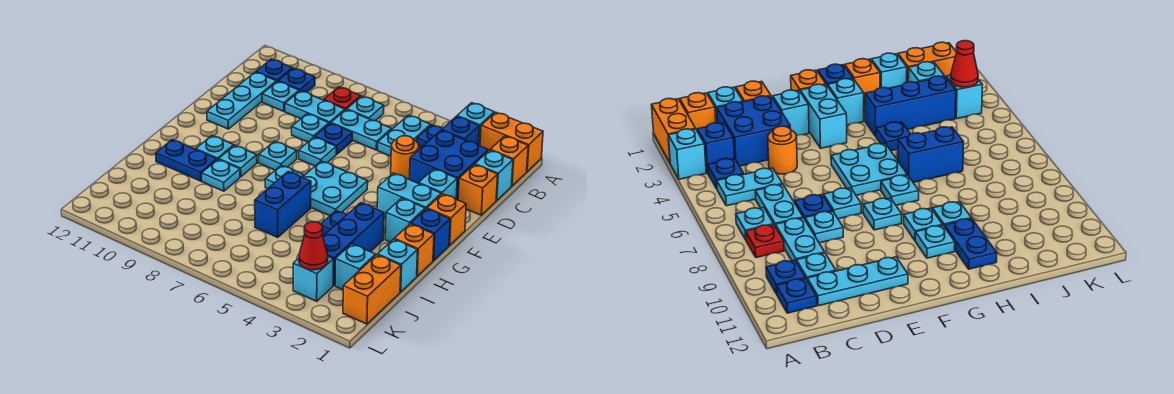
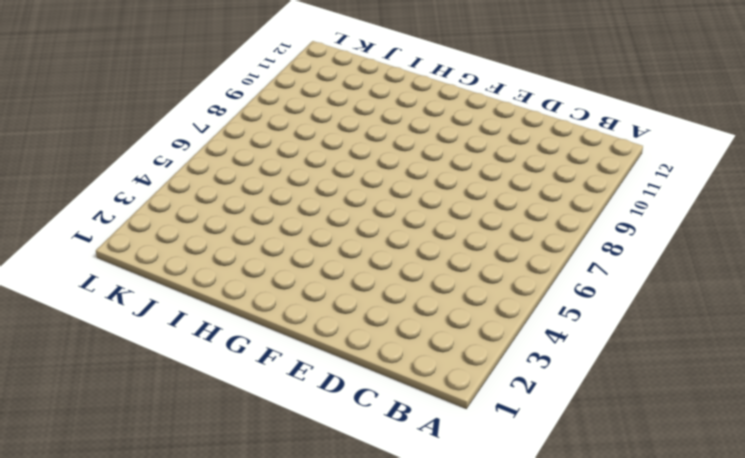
none -> orange 1x2 brick [480,112,543,172]
none -> cyan 1x1 brick [457,103,494,146]
none -> orange 1x1 brick [491,136,528,186]
none -> blue 1x1 brick [442,116,479,145]

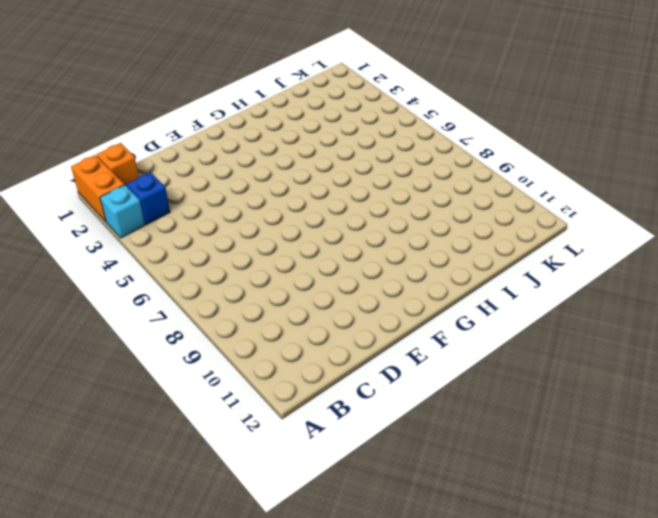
none -> blue 1x1 plate [417,125,443,148]
none -> cyan 1x2 plate [378,115,431,156]
none -> cyan 1x1 plate [347,96,384,121]
none -> red 1x1 plate [324,87,361,110]

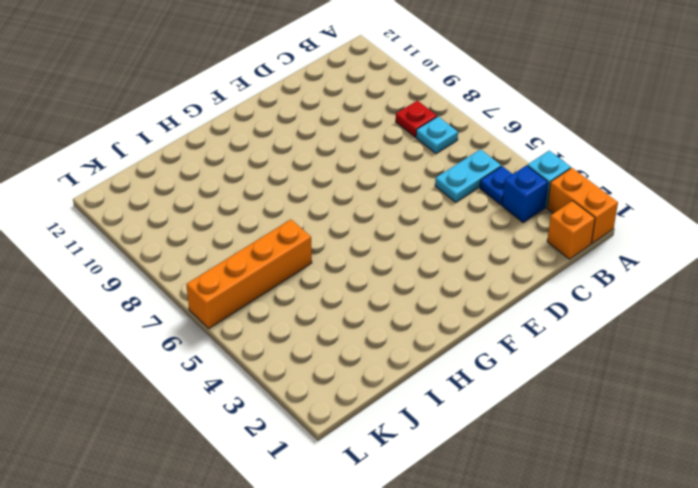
orange 1x4 brick [186,219,312,328] -> blue 1x2 brick [255,172,311,237]
none -> blue 1x1 plate [278,68,315,92]
none -> blue 1x1 plate [256,59,292,81]
none -> cyan 1x1 brick [475,150,513,201]
none -> blue 2x2 brick [410,130,488,200]

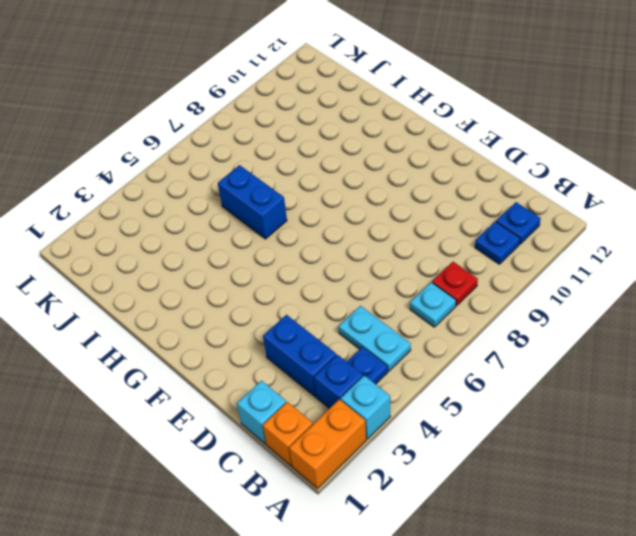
blue 1x2 brick [263,315,337,397] -> blue 2x2 brick [410,130,488,200]
none -> cyan 1x2 plate [331,110,392,150]
none -> cyan 1x2 plate [285,91,345,124]
none -> cyan 1x1 plate [262,81,299,111]
none -> cyan 1x3 plate [207,72,277,129]

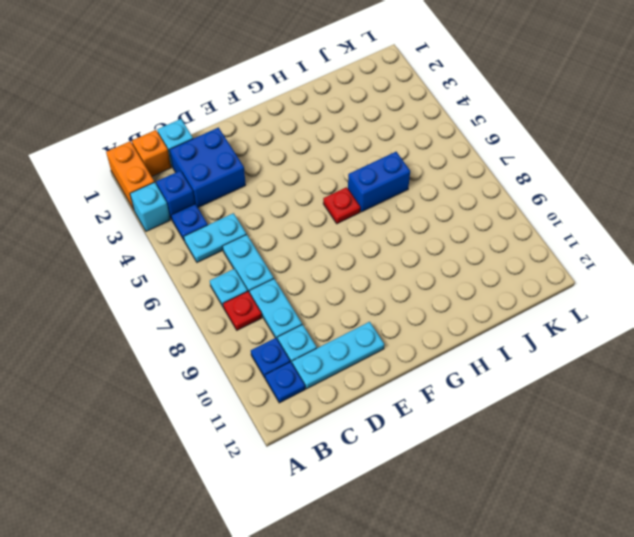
red 1x1 plate [323,187,360,224] -> cyan 2x2 plate [303,161,368,216]
none -> orange 1x1 brick [458,164,498,215]
none -> orange 1x1 round brick [391,136,419,180]
none -> blue 1x1 plate [315,123,352,154]
none -> cyan 1x1 plate [292,114,329,142]

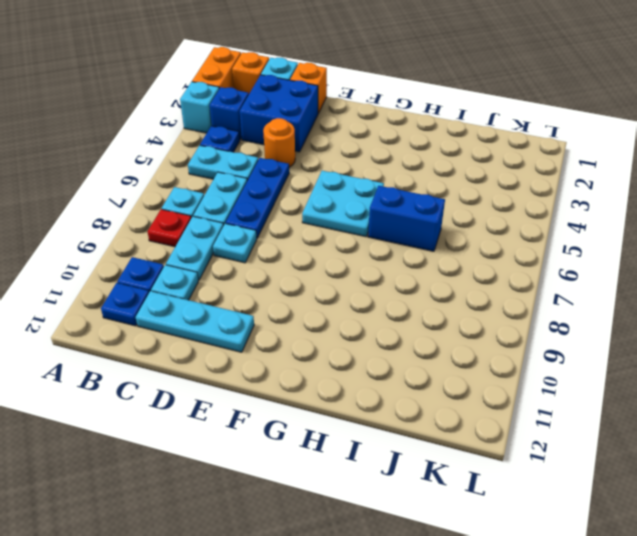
blue 1x3 plate [226,158,289,238] -> blue 1x1 plate [315,123,352,154]
none -> cyan 1x1 brick [419,169,457,199]
none -> cyan 1x1 plate [299,137,336,166]
none -> orange 1x1 brick [427,194,466,245]
none -> cyan 1x2 brick [377,173,441,218]

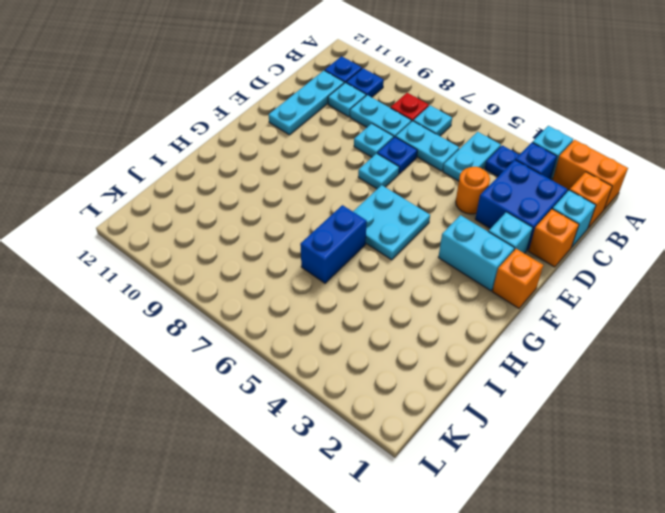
none -> cyan 1x1 plate [259,141,297,170]
none -> blue 1x1 brick [411,209,450,261]
none -> cyan 1x1 brick [385,198,425,242]
none -> cyan 1x1 plate [265,165,304,189]

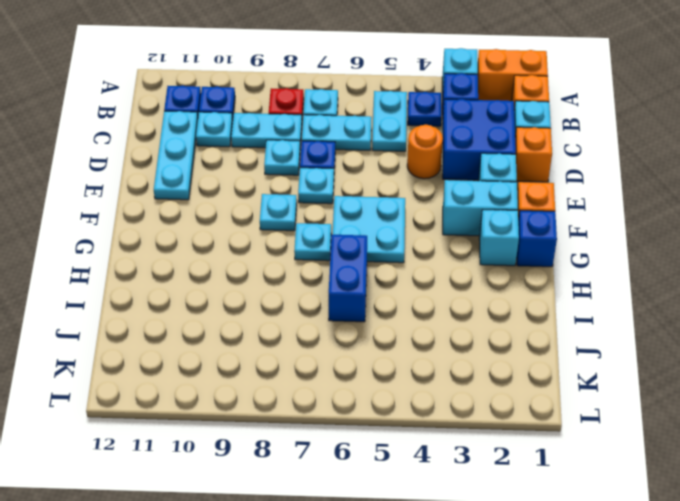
none -> cyan 1x1 plate [219,145,257,177]
none -> cyan 1x1 plate [196,136,234,160]
none -> orange 1x1 brick [394,224,434,276]
none -> blue 1x3 brick [323,203,384,285]

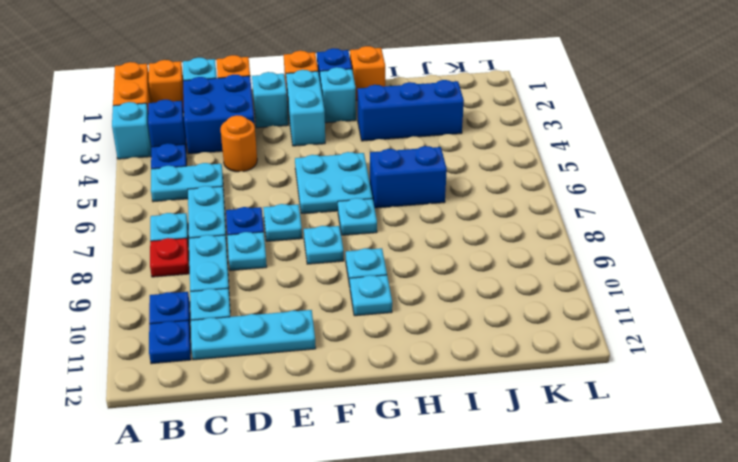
none -> blue 1x1 plate [321,211,346,235]
none -> cyan 1x1 plate [202,159,240,191]
none -> blue 1x2 plate [156,140,217,181]
none -> cyan 1x1 brick [378,239,418,292]

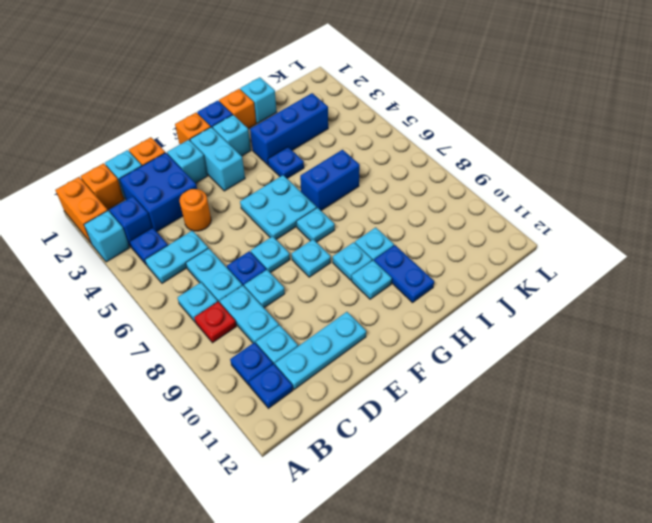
none -> orange 1x2 brick [343,255,401,324]
none -> cyan 1x1 brick [335,244,376,290]
none -> cyan 1x1 brick [293,257,333,301]
none -> red 1x1 cone [299,222,328,270]

